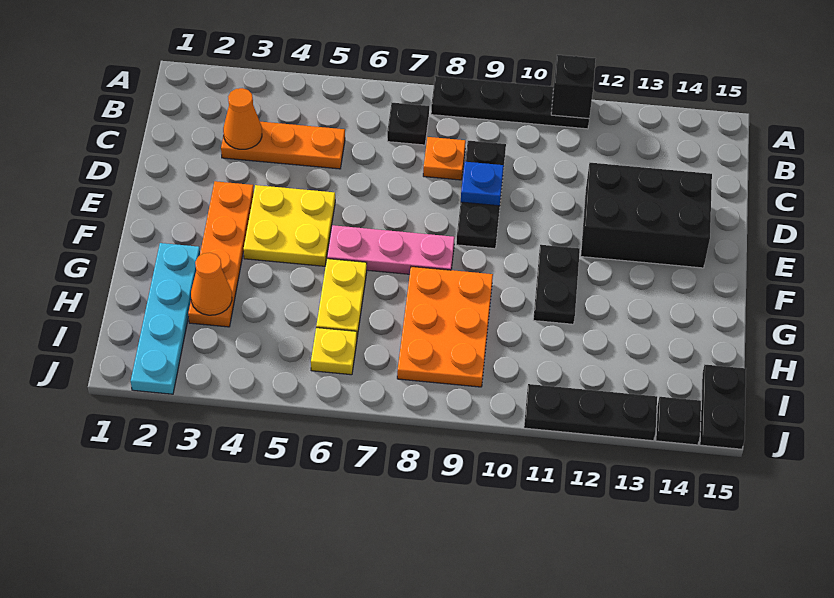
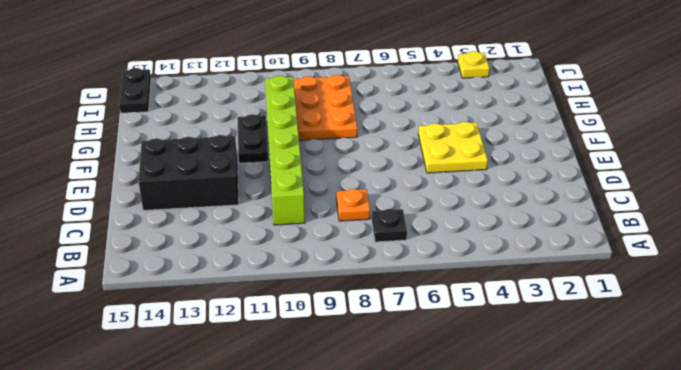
lime 1x6 brick [265,76,305,225] -> none
yellow 1x1 plate [458,51,489,78] -> yellow 1x1 plate moved to [311,328,357,375]
none -> black 1x4 plate [431,76,589,129]
none -> orange 1x3 plate [221,122,345,169]
none -> black 1x3 plate [456,141,506,249]

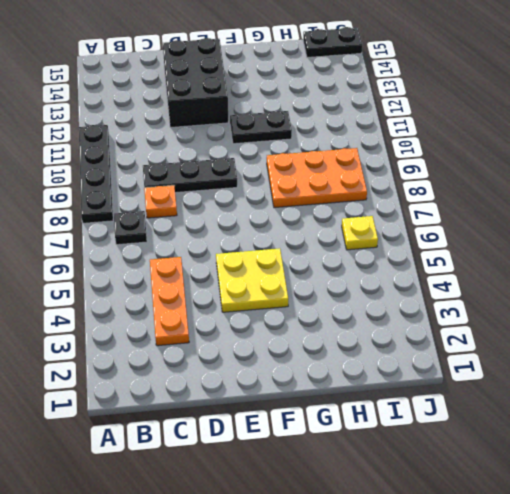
none -> orange 1x4 plate [188,181,254,327]
none -> pink 1x3 plate [327,225,455,274]
none -> cyan 1x4 plate [131,243,200,394]

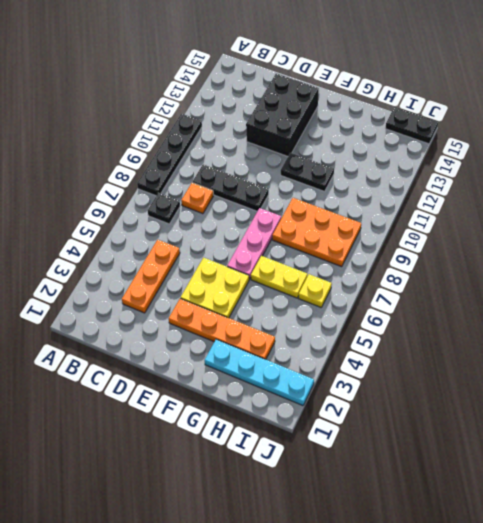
none -> black 1x3 plate [524,384,657,441]
none -> black 1x1 plate [656,397,701,445]
none -> black 1x1 brick [551,55,596,119]

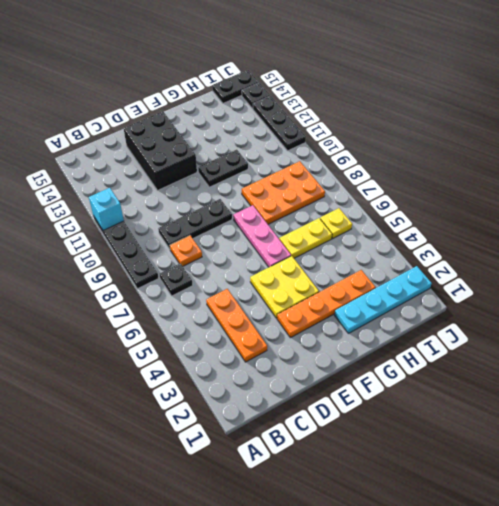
cyan 1x1 brick [89,188,124,230] -> black 1x1 brick [551,55,596,119]
none -> orange 1x1 cone [223,88,262,149]
none -> blue 1x1 plate [461,162,504,206]
none -> orange 1x1 cone [191,253,232,315]

